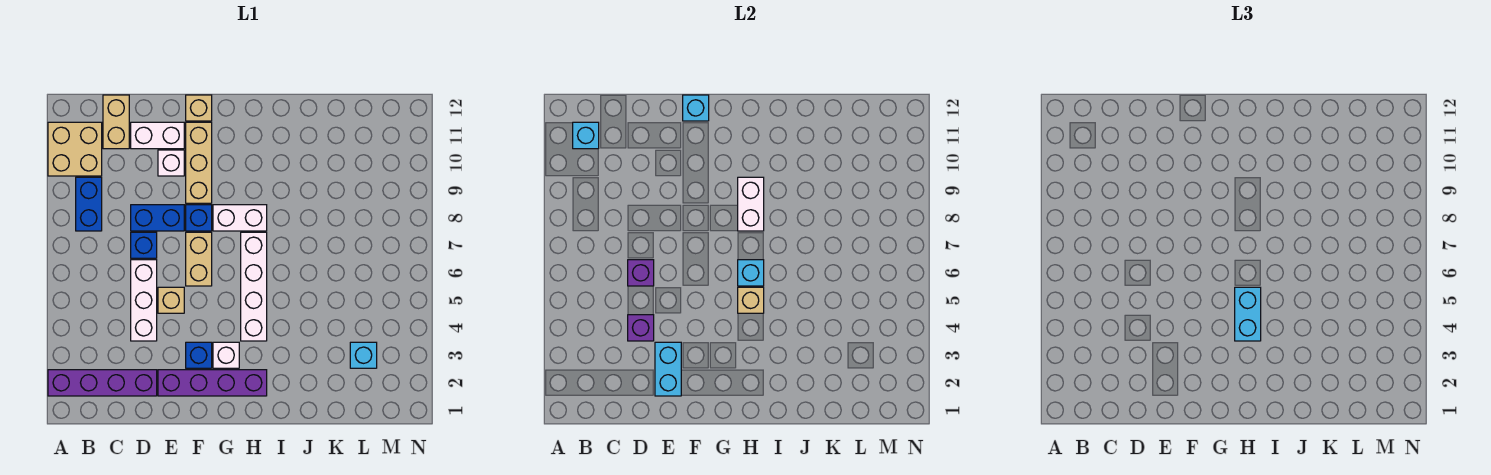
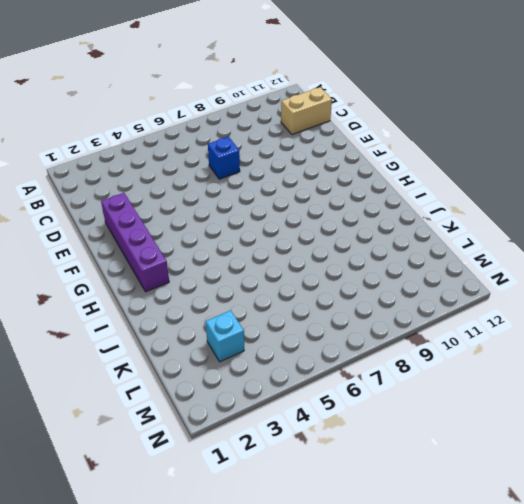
none -> purple 1x4 brick [48,370,157,396]
none -> tan 2x2 brick [48,122,102,176]
none -> blue 1x2 brick [76,177,102,231]

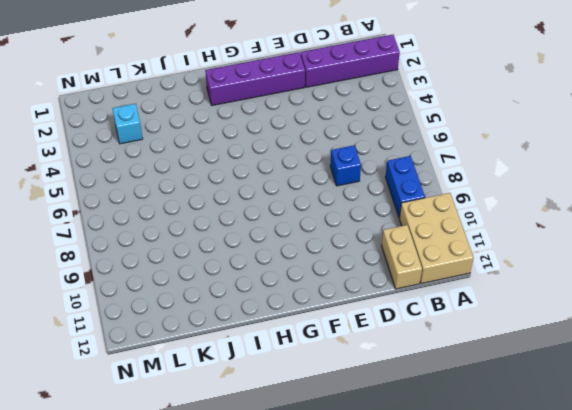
tan 2x3 brick [399,193,474,284] -> tan 2x2 brick [48,122,102,176]
none -> white 1x3 brick [131,260,157,341]
none -> blue 1x2 brick [131,205,184,231]
none -> white 1x2 brick [131,122,184,149]

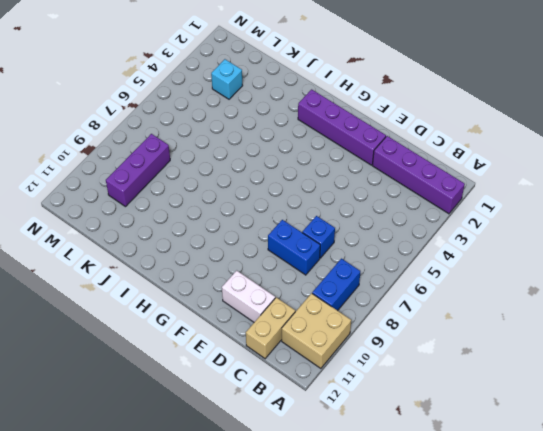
purple 1x3 brick [106,134,170,207] -> none
none -> white 1x3 brick [131,260,157,341]
none -> tan 1x1 brick [158,287,184,313]
none -> white 1x1 brick [158,150,184,176]

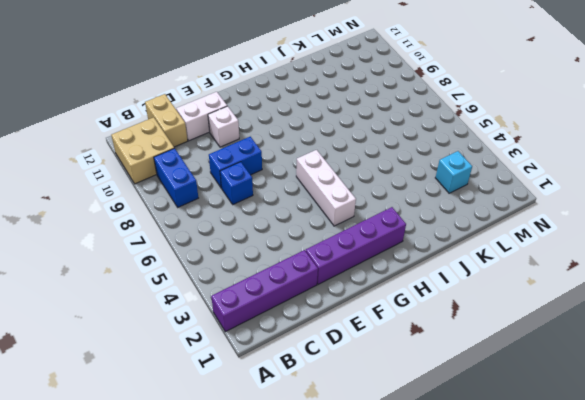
white 1x3 brick [296,150,356,226] -> white 1x3 brick moved to [131,260,157,341]
none -> tan 1x1 brick [158,287,184,313]
none -> blue 1x1 brick [186,342,212,368]
none -> tan 1x2 brick [186,232,212,286]

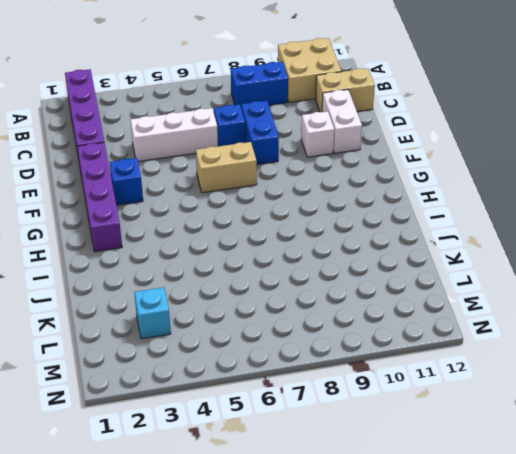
none -> tan 1x1 brick [158,287,184,313]
none -> blue 1x1 brick [186,205,212,231]
none -> tan 1x3 brick [186,122,212,203]

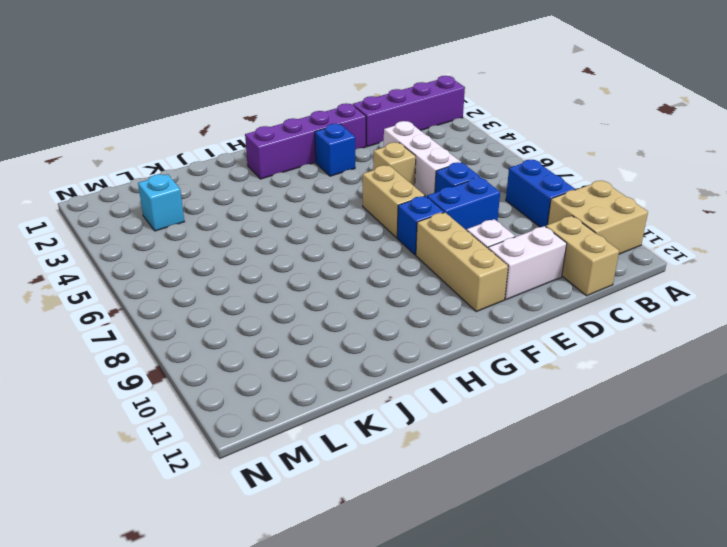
none -> tan 1x1 brick [186,95,212,121]
none -> white 1x1 brick [213,342,239,368]
none -> white 1x2 brick [213,205,267,231]

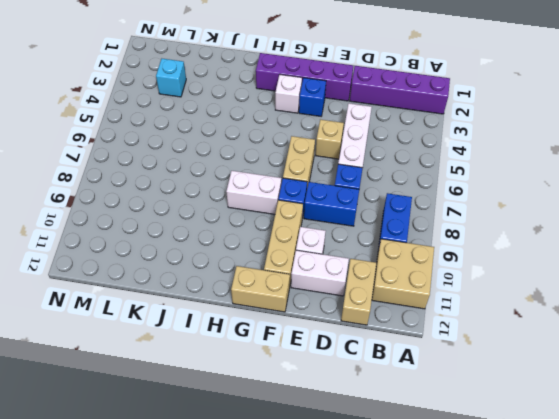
tan 1x2 brick [231,266,290,312] -> tan 1x1 brick [186,95,212,121]
none -> white 1x4 brick [241,232,267,341]
none -> cyan 1x1 brick [573,122,599,149]
none -> purple 1x1 brick [628,315,654,341]

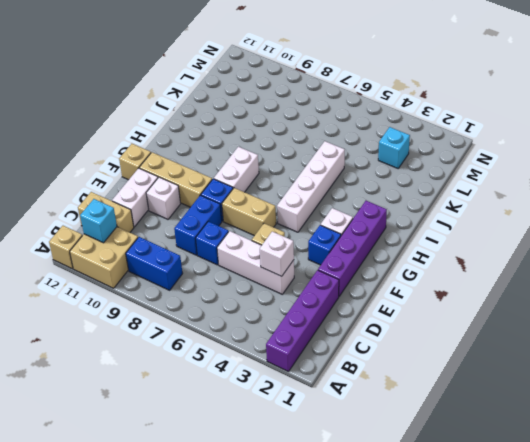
tan 1x1 brick [49,226,82,269] -> tan 1x1 brick moved to [738,287,764,313]
white 1x1 brick [260,232,294,276] -> purple 1x1 brick [628,315,654,341]
white 1x4 brick [277,141,345,232] -> white 1x4 brick turned to [241,232,267,341]
none -> purple 1x1 brick [628,260,654,286]
none -> cyan 1x2 brick [655,342,681,396]
none -> cyan 1x1 brick [683,95,709,121]

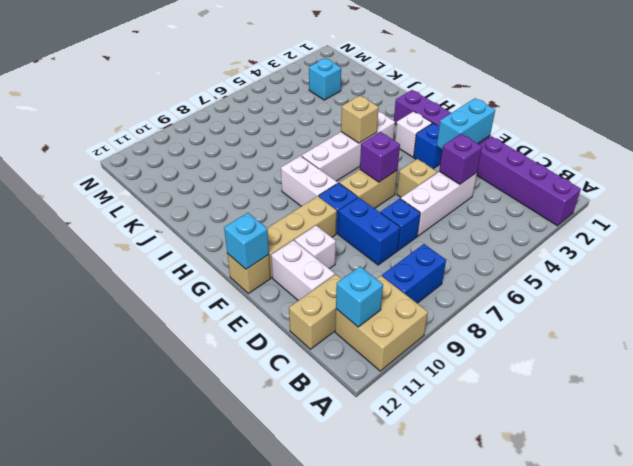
purple 1x1 brick [360,132,400,182] -> purple 1x1 brick moved to [628,260,654,286]
none -> cyan 1x1 brick [738,260,764,286]
none -> white 1x2 brick [738,177,764,231]
none -> cyan 1x2 brick [1235,287,1261,341]

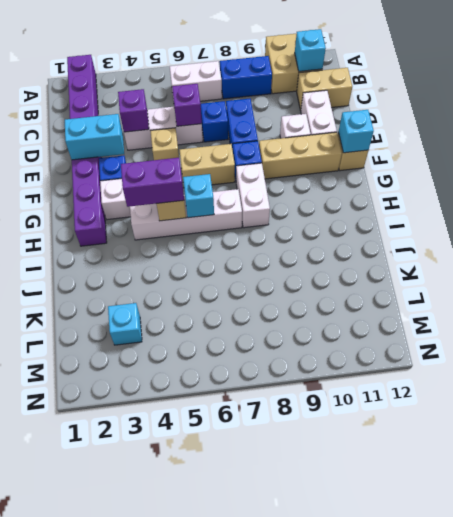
white 1x2 brick [170,61,222,101] -> white 1x2 brick moved to [738,177,764,231]
purple 1x2 brick [121,158,184,207] -> cyan 1x2 brick [1235,287,1261,341]

